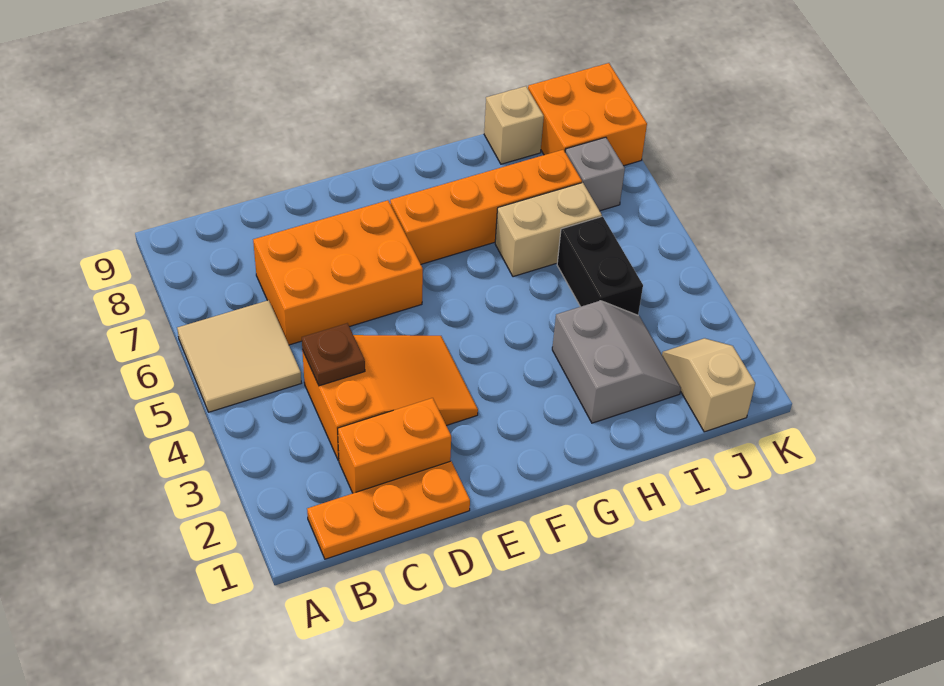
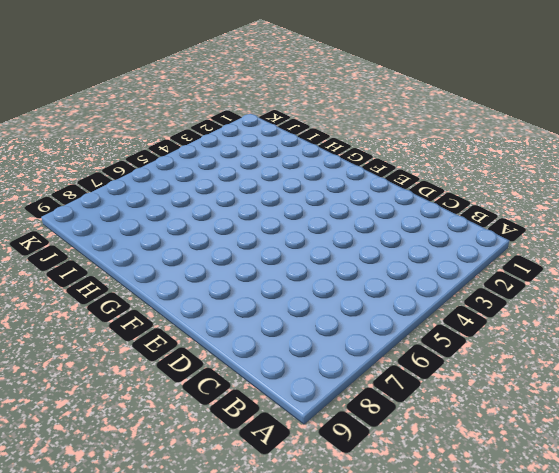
none -> tan 2x2 tile [177,300,301,412]
none -> orange 1x3 plate [307,461,470,559]
none -> orange 1x2 brick [338,398,451,493]

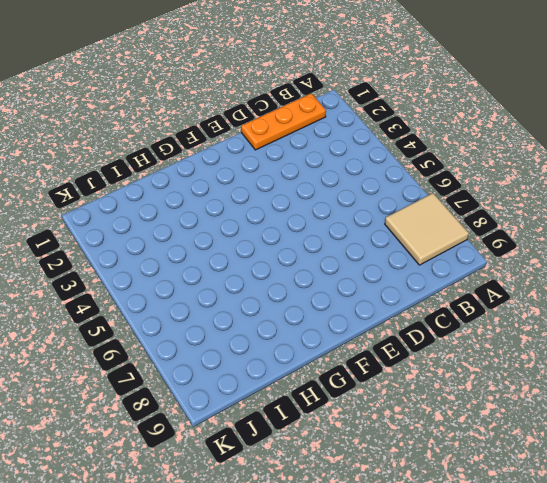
tan 2x2 tile [385,193,469,265] -> tan 2x2 tile moved to [177,300,301,412]
none -> orange 1x2 brick [338,398,451,493]
none -> orange 2x3 slope [302,335,478,460]
none -> orange 2x3 brick [253,200,423,345]

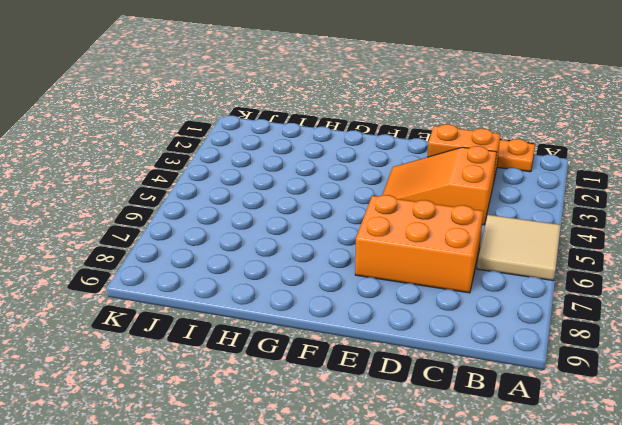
none -> orange 1x4 brick [390,150,582,264]
none -> grey 2x2 slope [552,301,681,423]
none -> tan 1x2 brick [495,183,602,277]

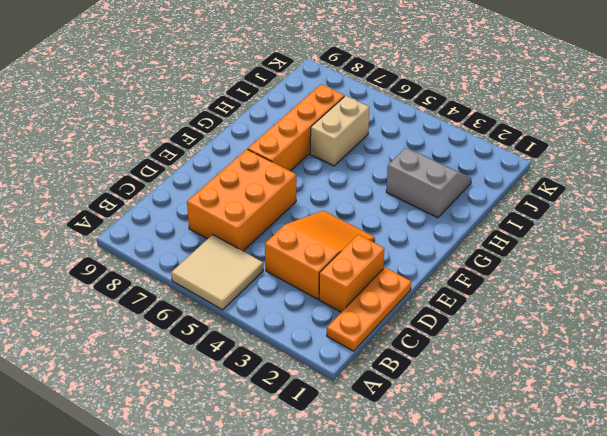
none -> black 1x2 brick [557,216,643,315]
none -> tan 1x1 brick [484,86,544,164]
none -> tan 1x2 slope [662,338,755,432]

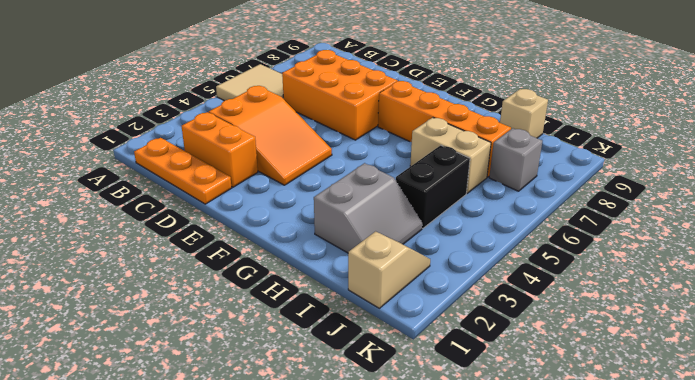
none -> orange 2x2 brick [528,63,647,166]
none -> brown 1x1 plate [302,323,365,386]

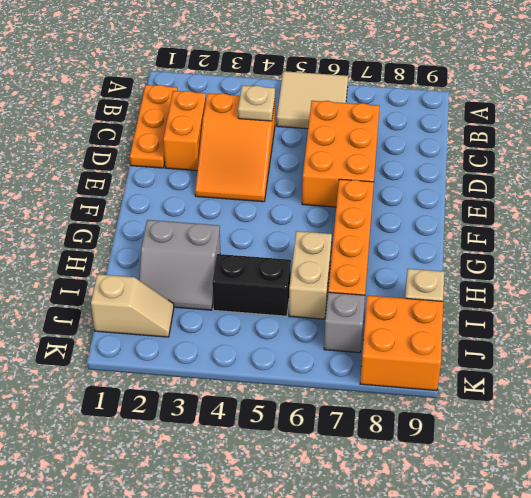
tan 1x1 plate [238,86,275,121] -> brown 1x1 plate [302,323,365,386]

